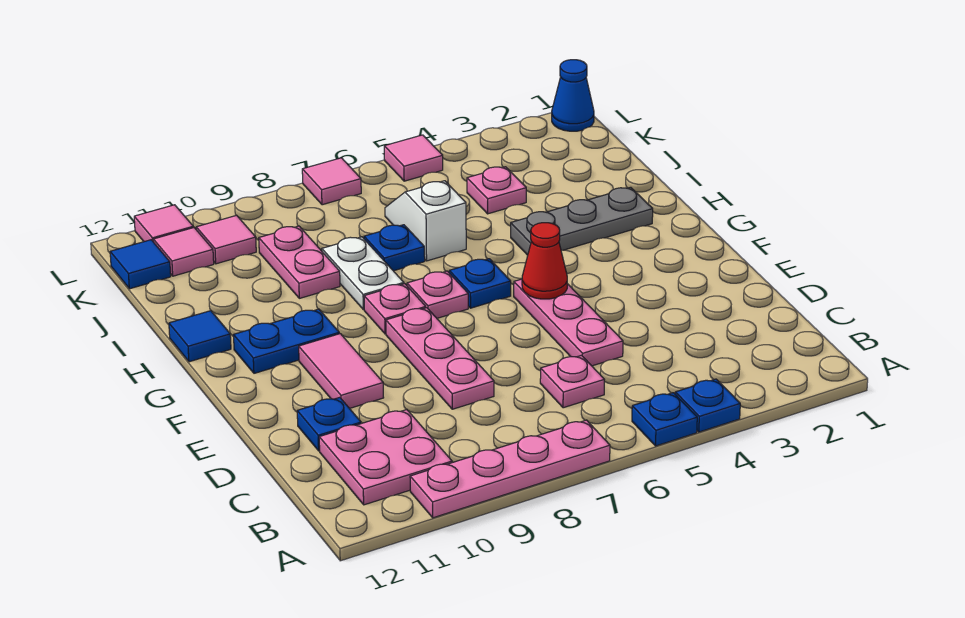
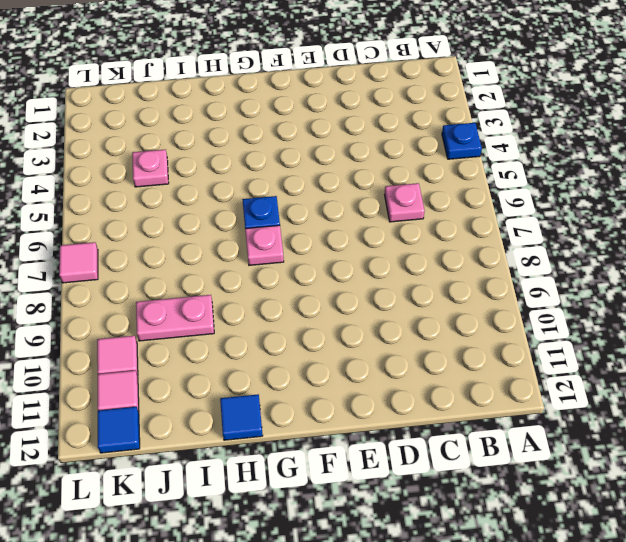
none -> blue 1x1 plate [632,393,697,446]
none -> pink 1x4 plate [410,420,610,518]
none -> pink 2x2 plate [319,410,452,505]

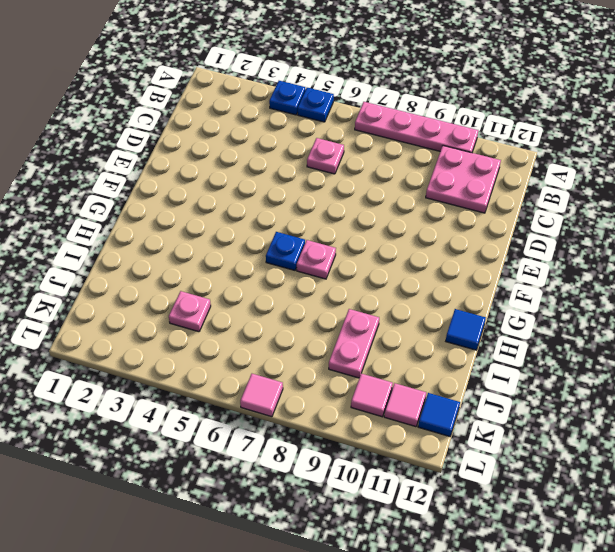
none -> pink 1x3 plate [514,279,623,366]
none -> pink 1x3 plate [386,308,494,409]
none -> blue 1x1 plate [297,397,361,451]

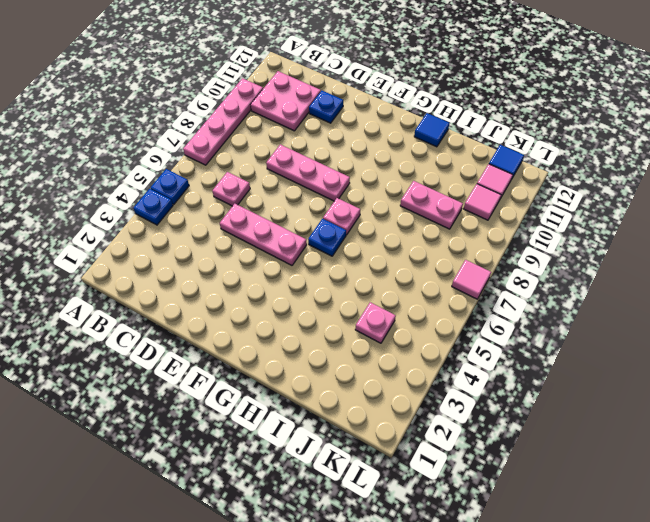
none -> pink 1x2 tile [299,334,384,408]
none -> pink 1x1 plate [364,284,426,334]
none -> blue 1x2 plate [234,309,339,373]

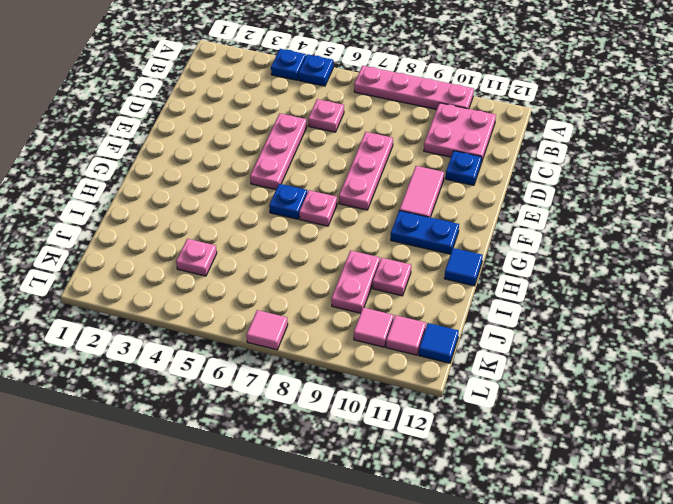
pink 1x1 plate [373,258,411,296] -> pink 1x1 plate moved to [364,284,426,334]
none -> grey 1x3 plate [511,187,653,255]
none -> white 1x2 plate [322,237,404,310]
none -> white 1x2 slope [385,181,466,261]

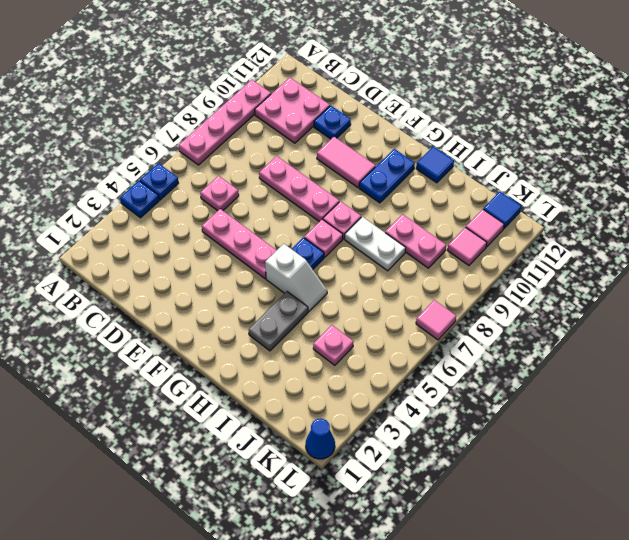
white 1x2 slope [265,244,327,311] -> white 1x2 slope moved to [385,181,466,261]
grey 1x2 plate [249,292,308,351] -> grey 1x3 plate [511,187,653,255]
none -> blue 1x1 plate [364,225,425,271]
none -> pink 1x1 tile [384,135,443,181]
none -> pink 1x1 tile [134,205,193,242]

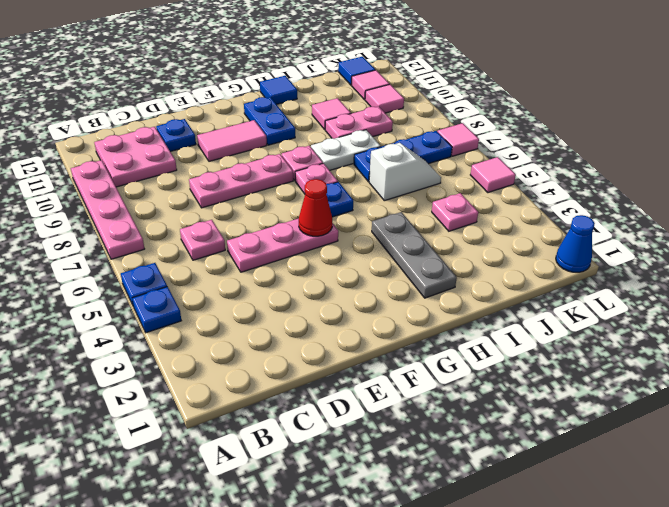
blue 1x3 plate [354,131,452,182] -> blue 1x1 plate [364,225,425,271]
pink 1x1 tile [312,98,351,129] -> pink 1x1 tile moved to [134,205,193,242]

